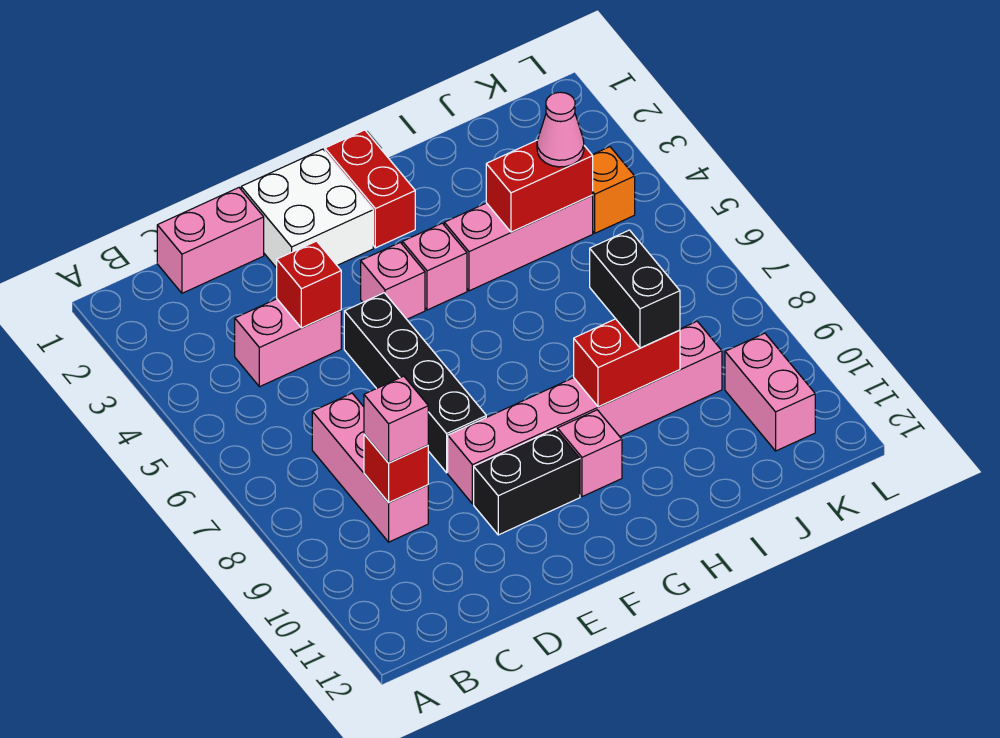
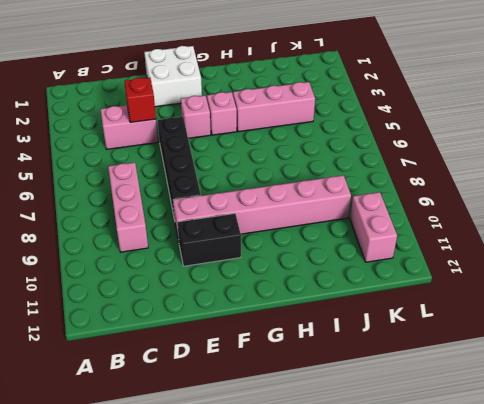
none -> pink 1x2 brick [157,188,264,293]
none -> red 1x2 brick [325,130,415,248]
none -> pink 1x1 brick [557,410,622,497]

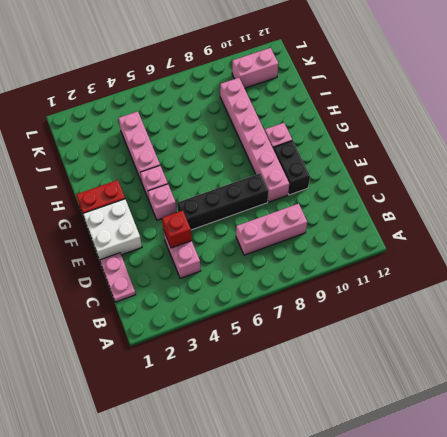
pink 1x2 plate [100,253,136,302] -> pink 1x2 brick [157,188,264,293]
none -> orange 1x1 brick [593,147,635,233]
none -> red 1x1 brick [364,434,428,503]
none -> red 1x2 brick [574,319,680,407]

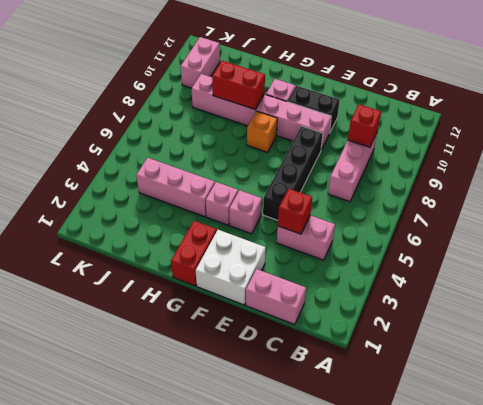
orange 1x1 brick [247,111,277,152] -> orange 1x1 brick moved to [593,147,635,233]
none -> red 1x2 brick [486,140,593,232]
none -> pink 1x1 brick [364,376,428,463]
none -> black 1x2 brick [590,230,680,348]

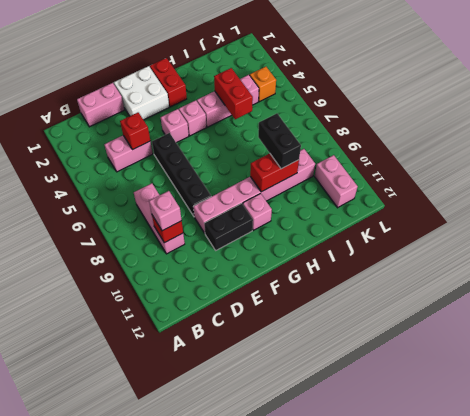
red 1x2 brick [214,68,253,119] -> red 1x2 brick turned to [486,140,593,232]
none -> pink 1x1 cone [537,92,584,167]

